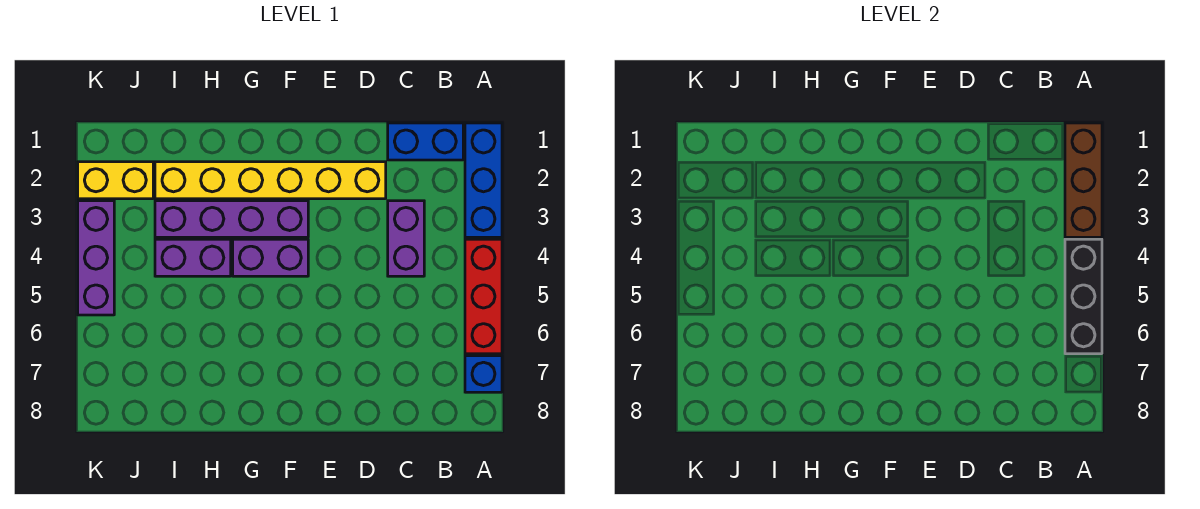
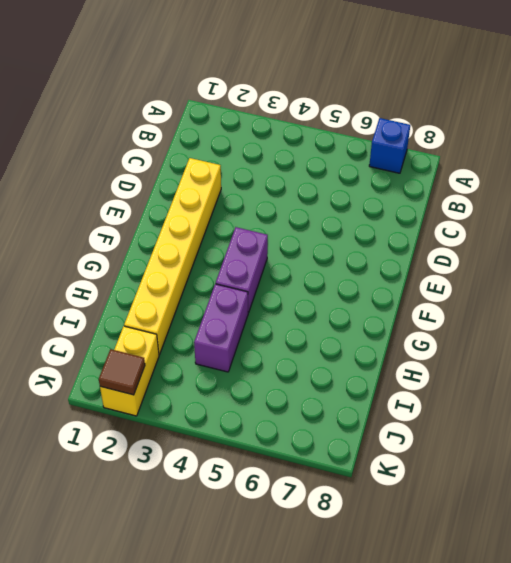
brown 1x1 tile [99,349,145,395] -> none
none -> blue 1x3 brick [465,123,502,237]
none -> red 1x3 brick [465,239,502,354]
none -> blue 1x2 brick [388,123,463,160]

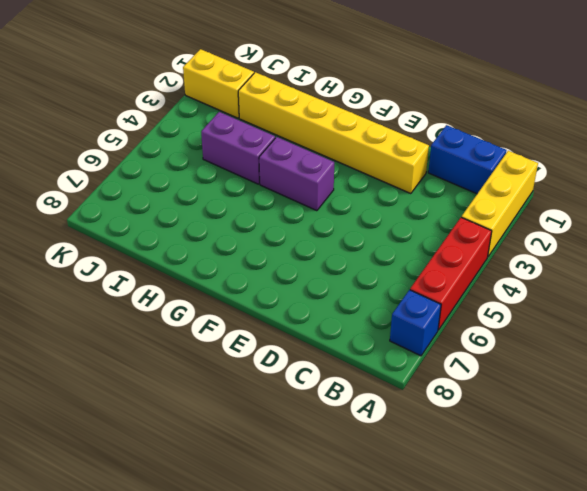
yellow 1x3 brick [462,151,538,256] -> blue 1x3 brick [465,123,502,237]
none -> purple 1x2 brick [388,201,424,276]
none -> purple 1x4 brick [155,201,308,237]
none -> purple 1x3 brick [78,201,114,315]

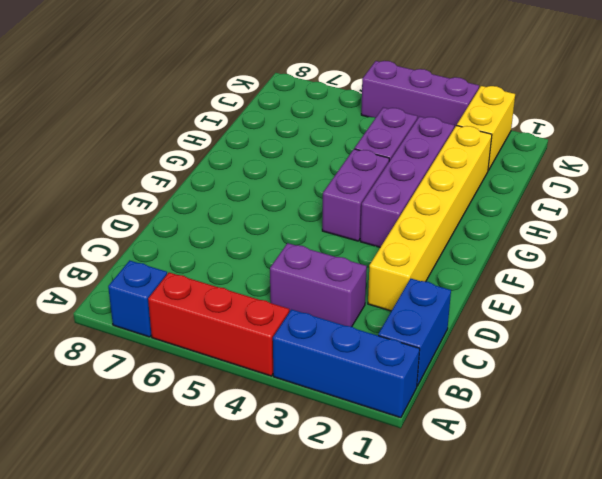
none -> brown 1x3 brick [1065,123,1102,237]
none -> black 1x3 brick [1065,239,1102,354]

